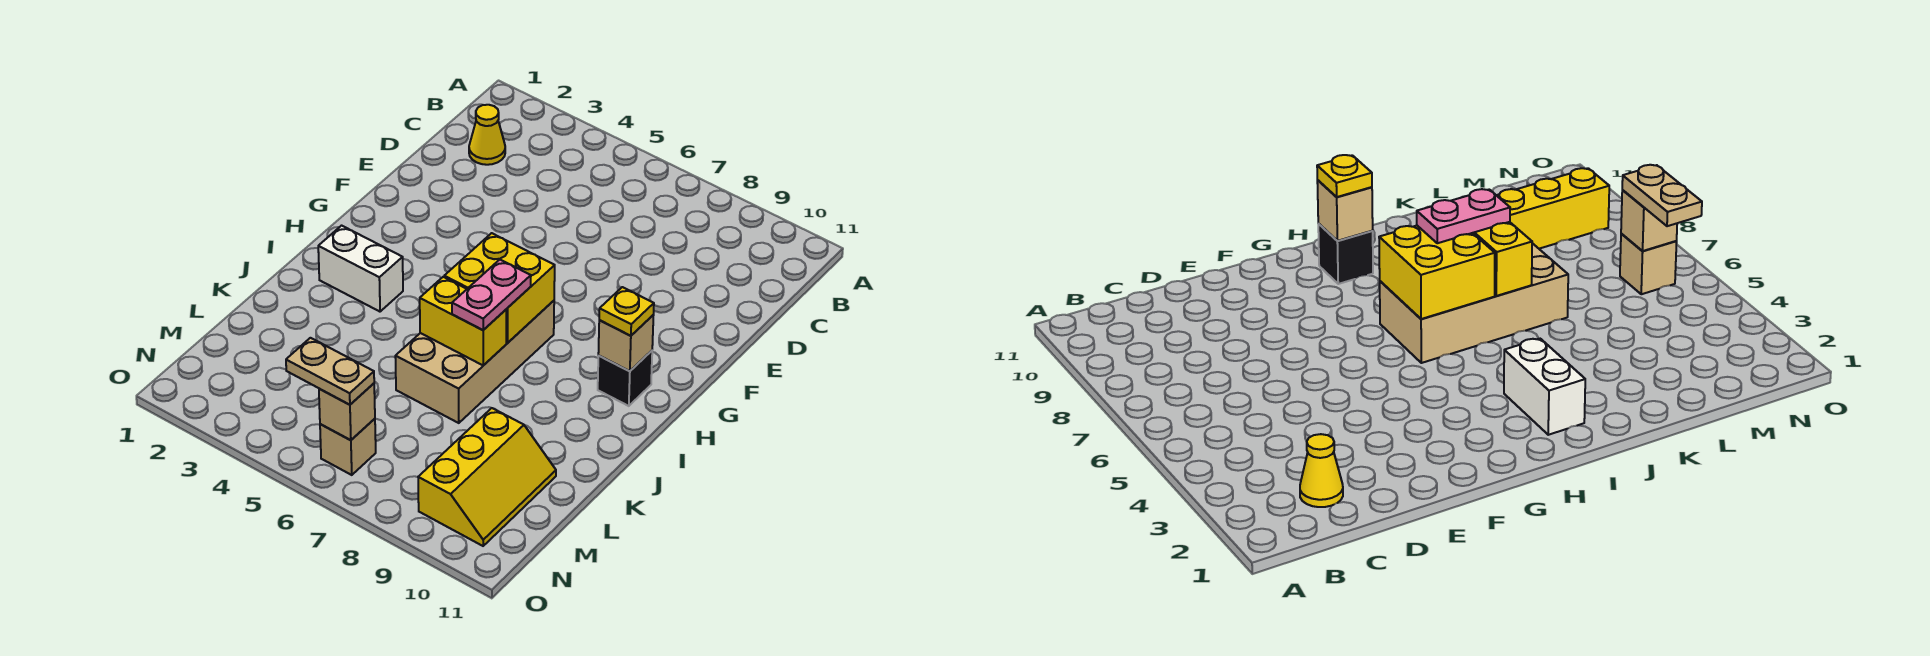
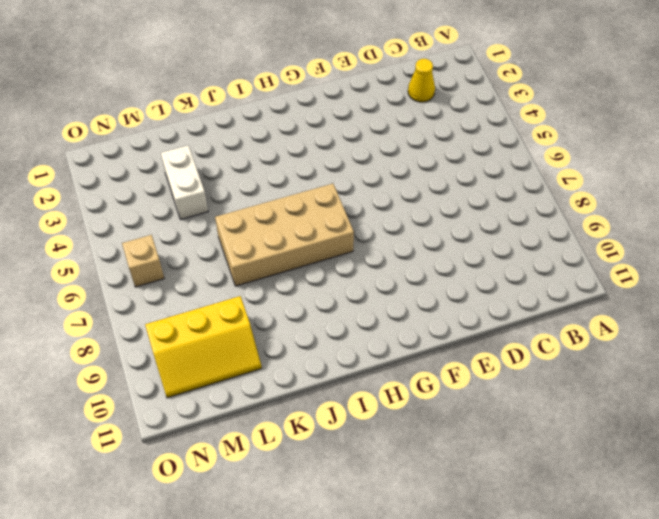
white 1x2 brick [161,145,208,220] -> white 1x2 brick moved to [318,226,403,312]
none -> black 1x1 brick [598,351,652,406]
none -> yellow 2x2 brick [444,233,555,343]
none -> tan 1x1 brick [598,315,654,371]

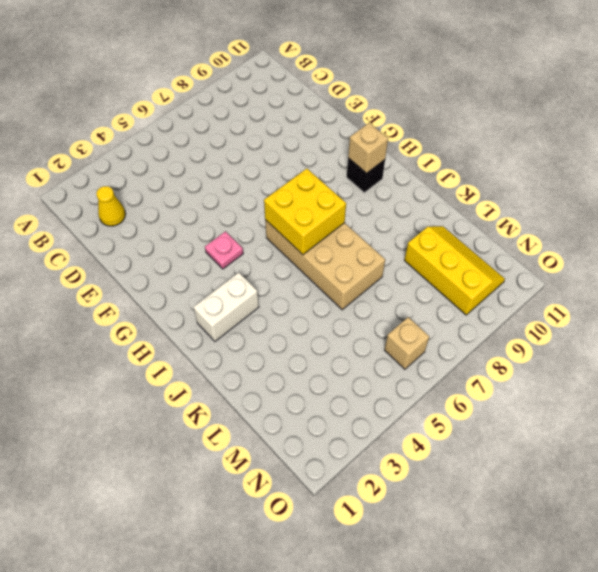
pink 1x1 plate [205,231,243,269] -> none
none -> yellow 1x2 brick [420,277,506,365]
none -> tan 1x1 brick [319,383,375,440]
none -> yellow 1x1 plate [599,287,654,336]

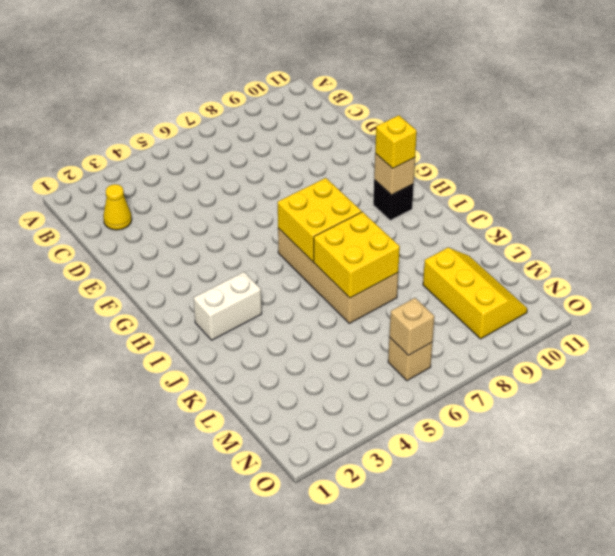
yellow 1x1 brick [375,115,417,168] -> yellow 1x1 plate [599,287,654,336]
yellow 2x2 brick [314,212,400,298] -> yellow 1x2 brick [420,277,506,365]
none -> pink 1x2 plate [452,260,531,330]
none -> tan 1x2 plate [286,338,374,405]

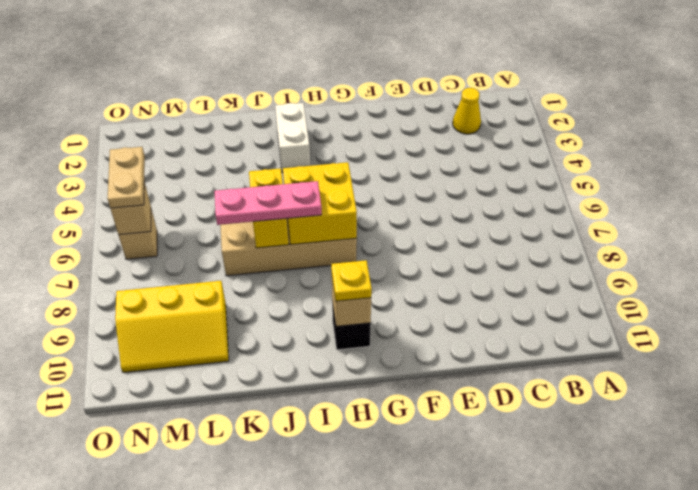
pink 1x3 plate [214,181,322,225] -> pink 1x2 plate [452,260,531,330]

